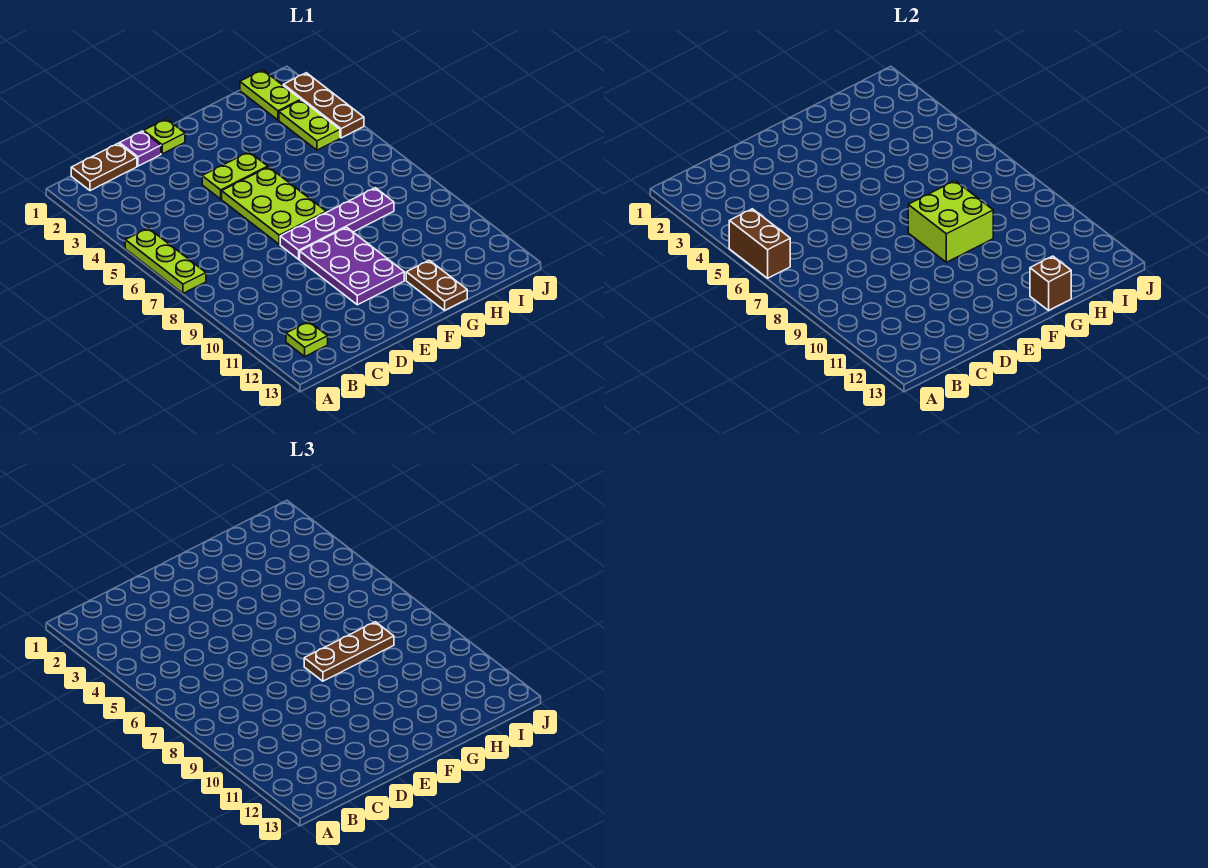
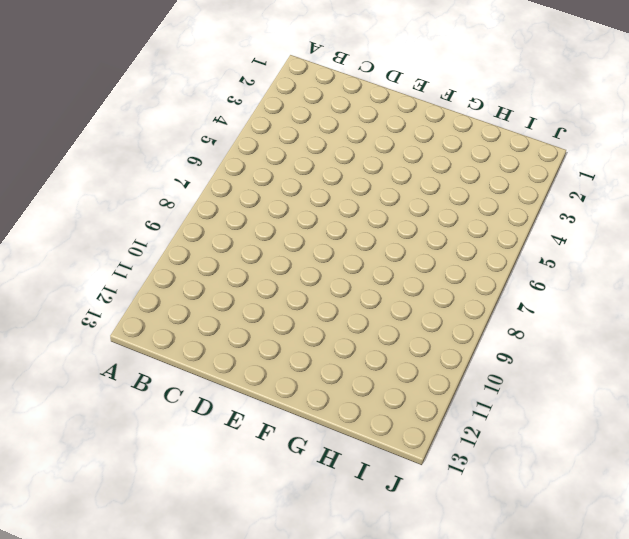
none -> lime 1x3 plate [125,228,206,293]
none -> brown 1x2 plate [71,143,137,191]
none -> lime 1x1 plate [286,322,328,356]

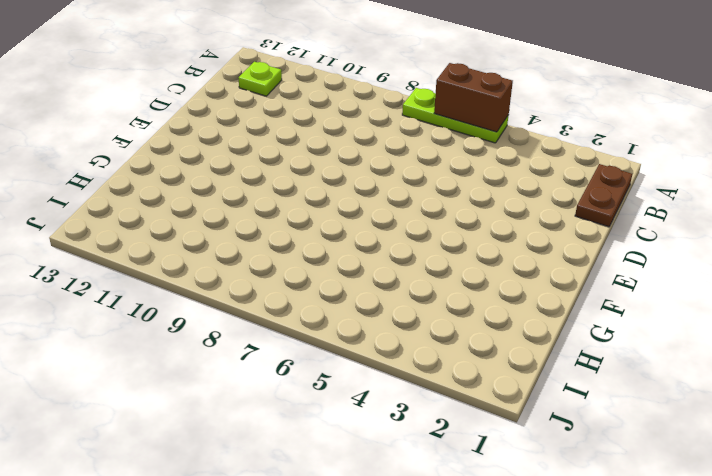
none -> purple 1x1 plate [120,131,161,166]
none -> lime 1x1 plate [144,119,185,154]
none -> lime 1x2 plate [202,152,268,199]

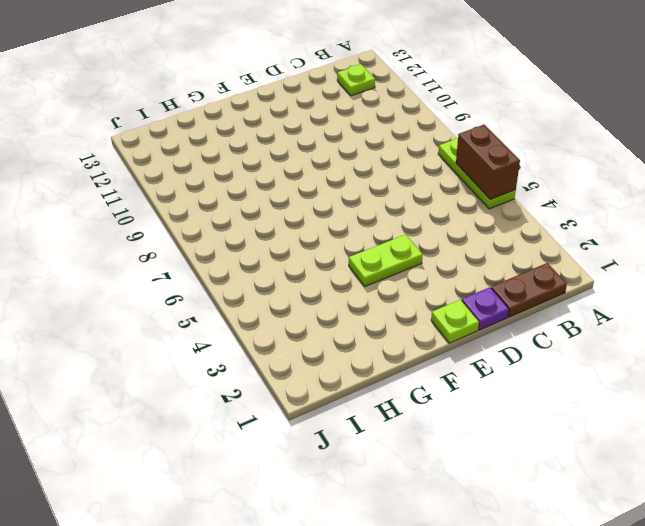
none -> lime 2x3 plate [222,167,326,244]
none -> purple 1x4 plate [280,188,394,259]
none -> purple 2x3 plate [300,227,404,305]

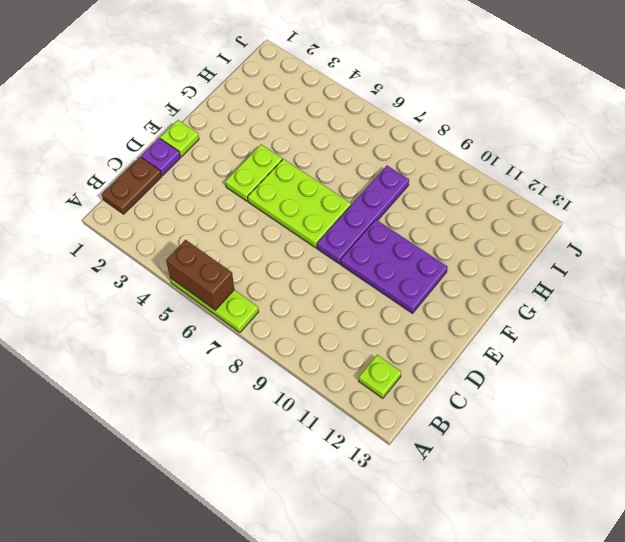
none -> brown 1x2 plate [406,260,467,310]
none -> lime 1x2 plate [240,70,301,120]
none -> lime 1x2 plate [279,100,340,150]

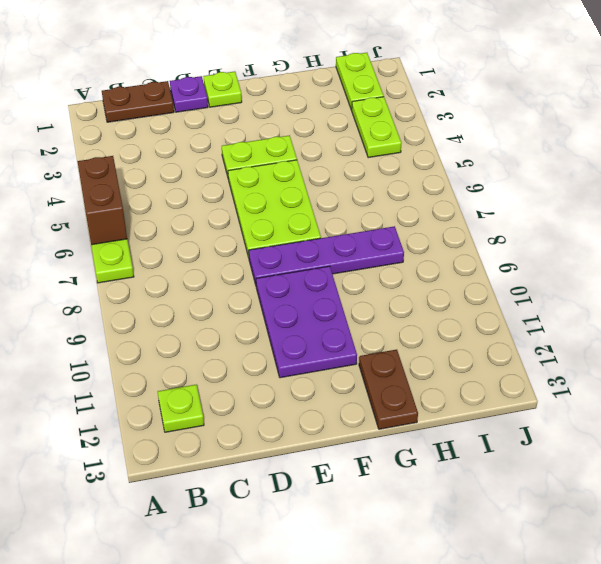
none -> brown 1x3 plate [283,73,364,138]
none -> lime 2x2 brick [908,181,993,262]
none -> brown 1x1 brick [1030,256,1071,310]

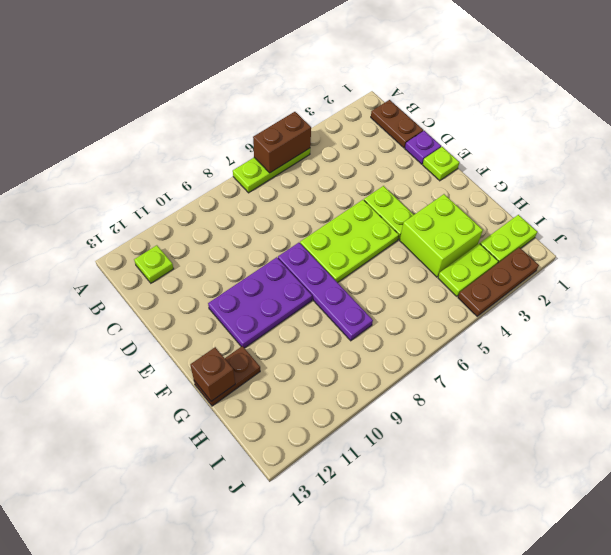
lime 2x2 brick [400,194,483,277] -> lime 2x2 brick moved to [908,181,993,262]
none -> brown 1x3 plate [304,622,394,681]

